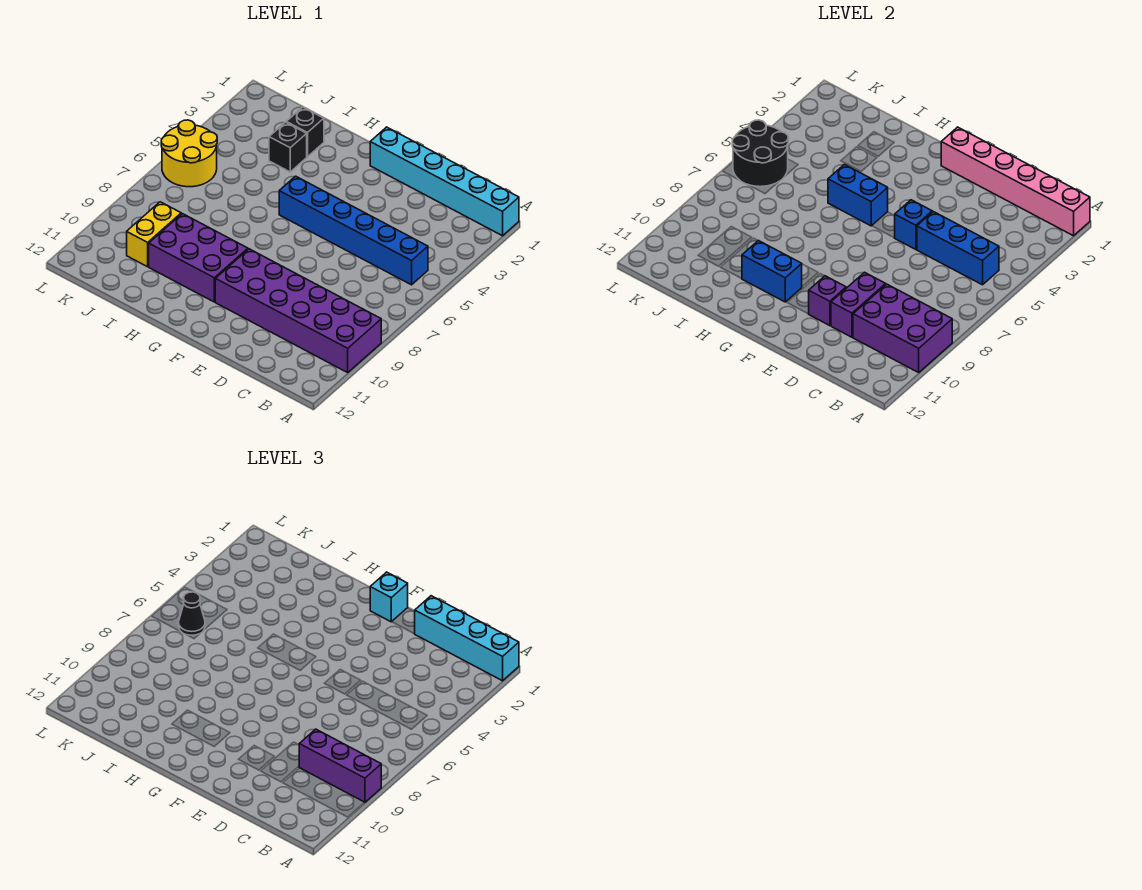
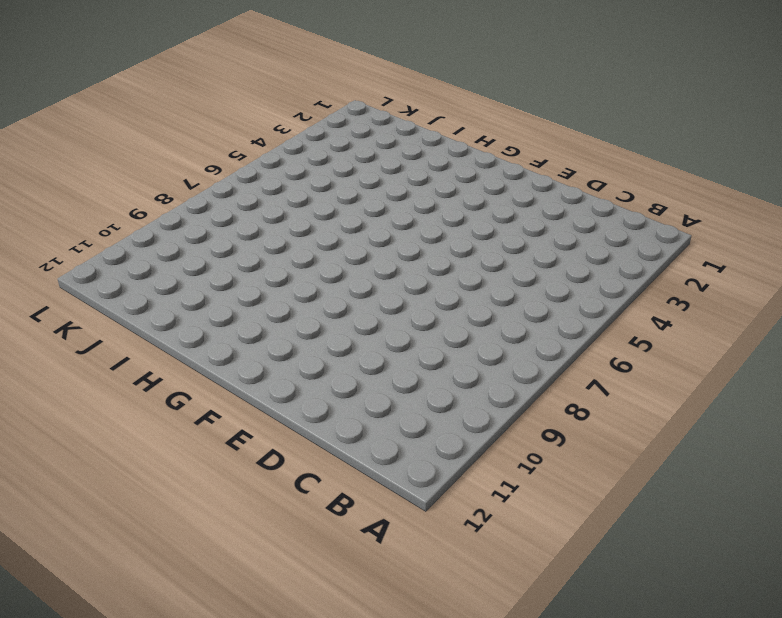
none -> cyan 1x6 brick [370,127,519,236]
none -> purple 2x6 brick [215,249,381,372]
none -> blue 1x6 brick [279,176,428,285]

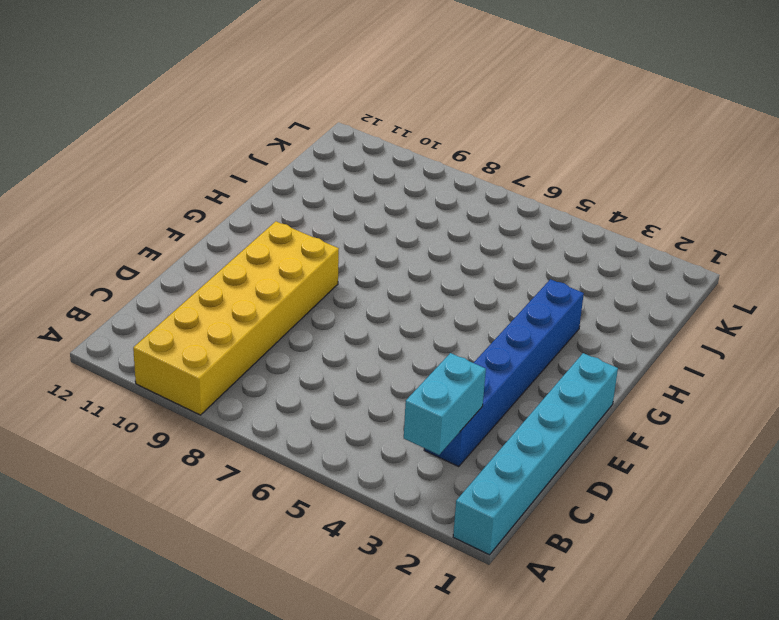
yellow 2x6 brick [133,221,339,415] -> purple 2x6 brick [215,249,381,372]
cyan 1x2 brick [404,353,486,455] -> none
blue 1x6 brick [424,279,584,466] -> blue 1x6 brick moved to [279,176,428,285]
none -> purple 2x3 brick [149,214,248,302]
none -> black 1x1 brick [286,107,324,157]
none -> black 1x1 brick [269,122,307,172]

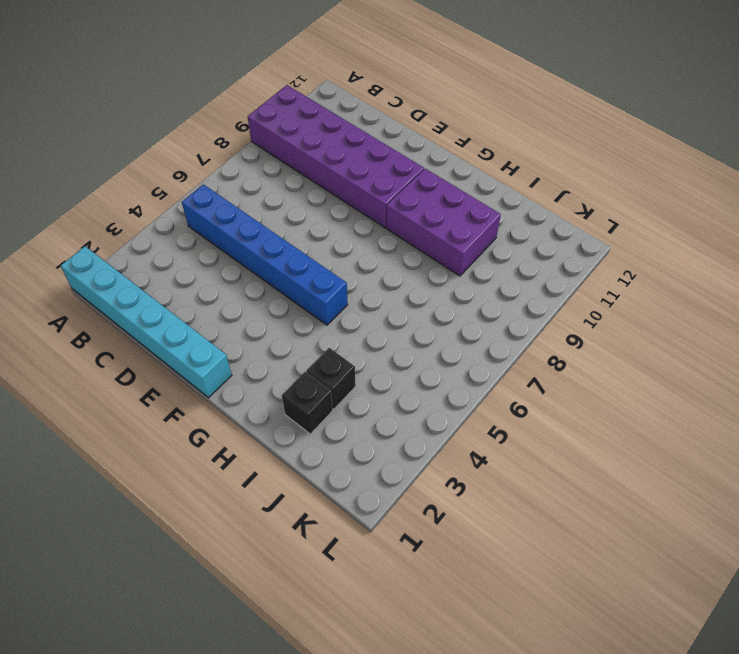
none -> yellow 1x2 brick [127,202,181,267]
none -> yellow 2x2 round brick [161,120,217,187]
none -> pink 1x6 brick [941,127,1090,236]

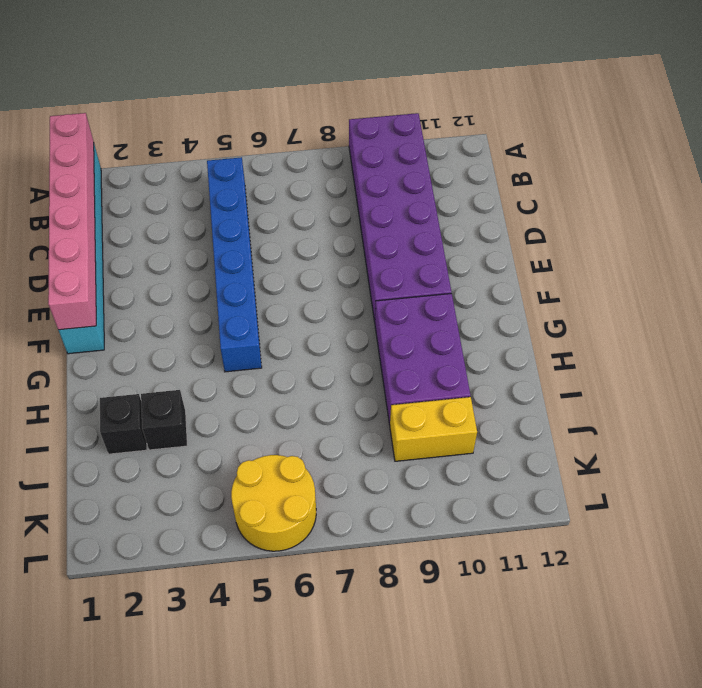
none -> purple 2x3 brick [853,284,952,372]
none -> blue 1x3 brick [917,212,999,285]
none -> purple 1x2 brick [831,272,886,337]

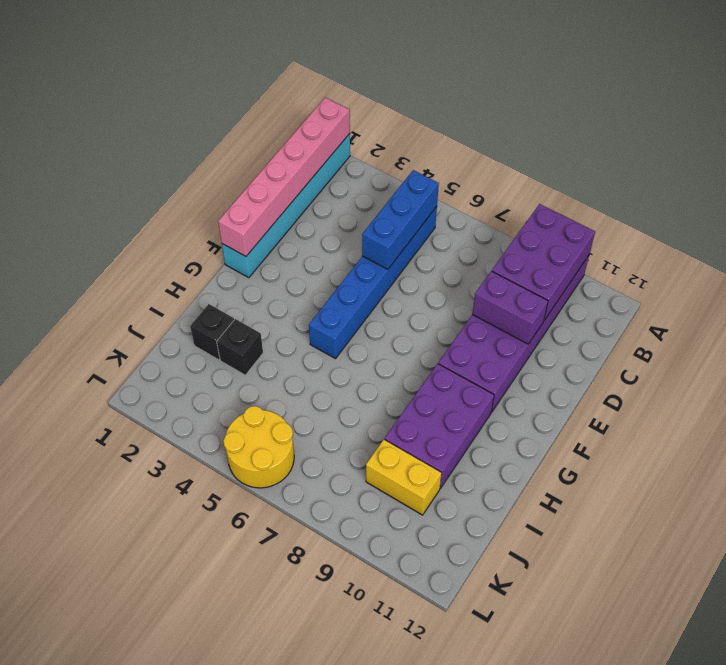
none -> blue 1x1 brick [895,200,932,250]
none -> purple 1x1 brick [809,276,846,326]
none -> blue 1x2 brick [828,165,888,226]

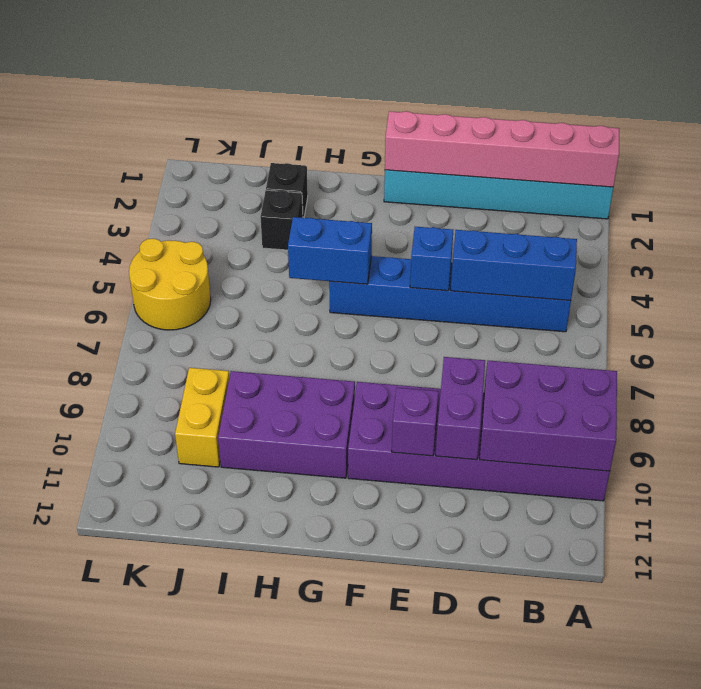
none -> blue 1x2 brick [742,241,802,302]
none -> black 2x2 round brick [732,120,788,187]
none -> cyan 1x4 brick [414,596,519,681]

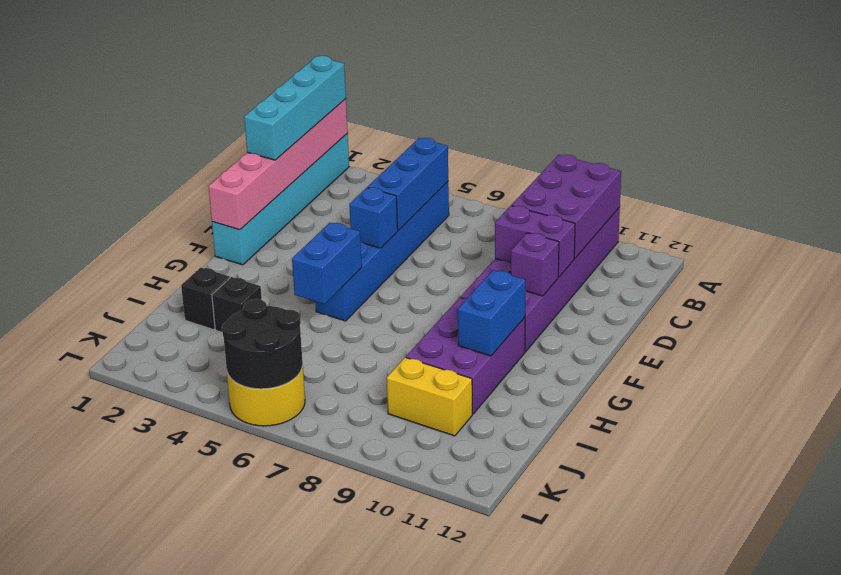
none -> purple 1x3 brick [299,729,381,802]
none -> cyan 1x1 brick [370,572,408,622]
none -> black 1x1 cone [178,592,205,635]

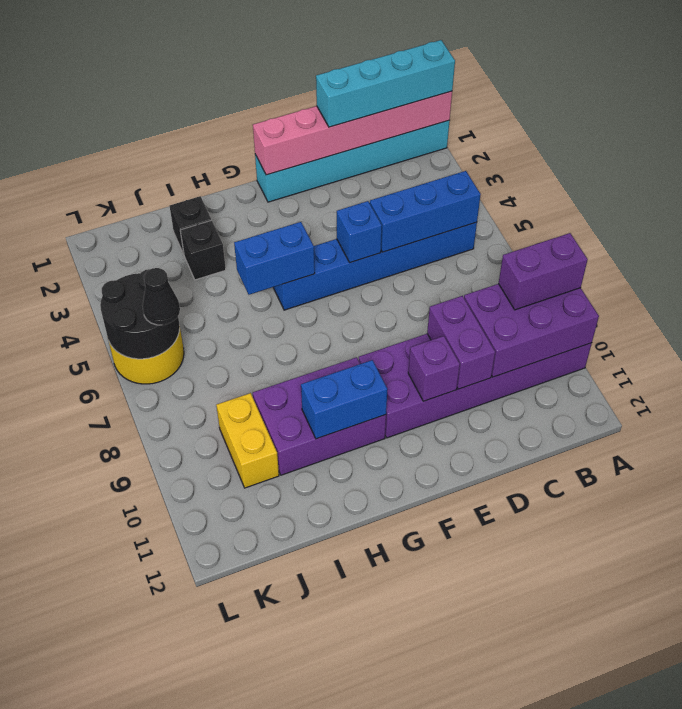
purple 1x2 brick [498,233,588,310] -> purple 1x3 brick [299,729,381,802]
none -> cyan 1x1 brick [370,572,408,622]

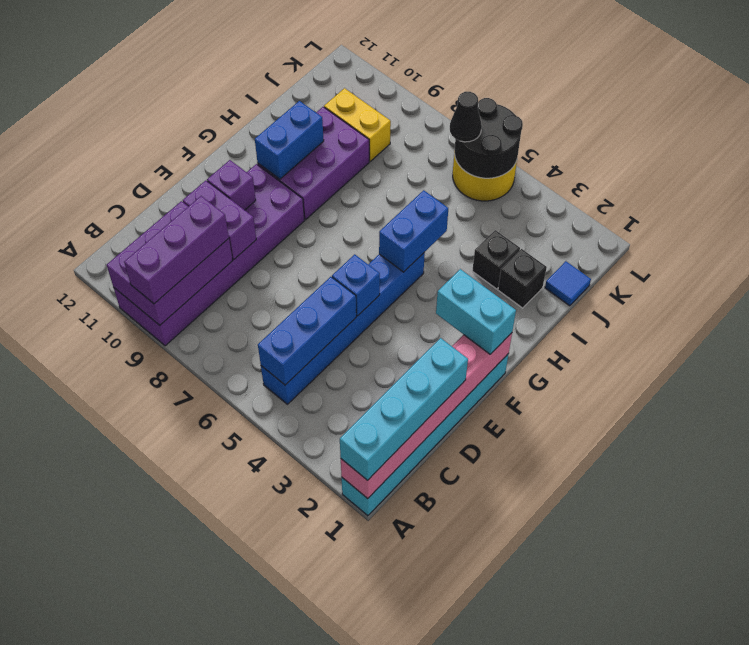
cyan 1x2 brick [436,269,516,354] -> cyan 1x1 brick [370,572,408,622]
blue 1x1 tile [545,261,591,306] -> none

